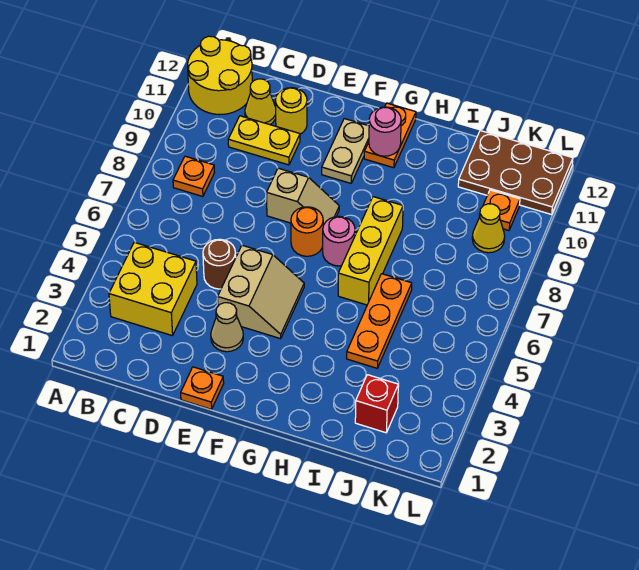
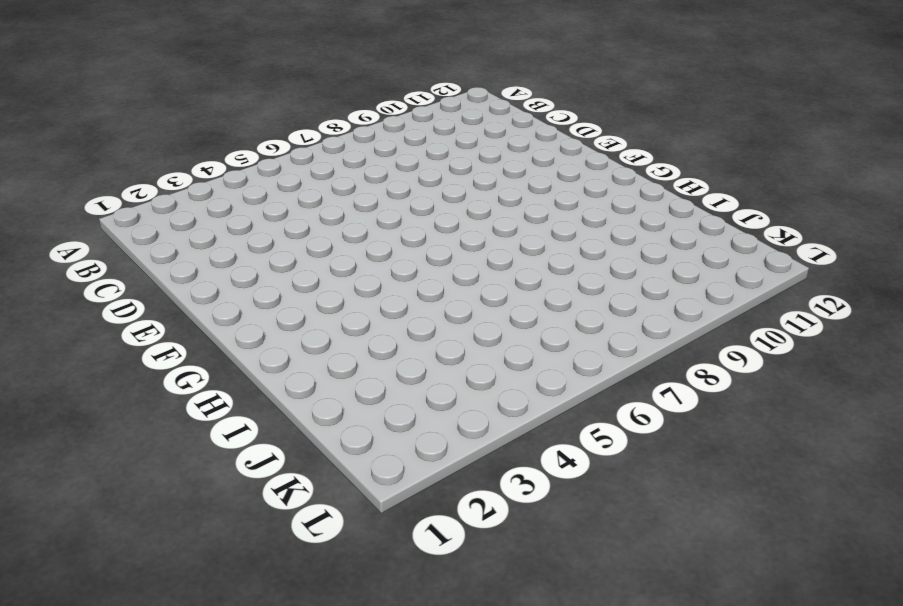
none -> yellow 2x2 round brick [188,36,252,115]
none -> yellow 2x2 brick [109,242,197,336]
none -> orange 1x1 plate [173,156,214,197]

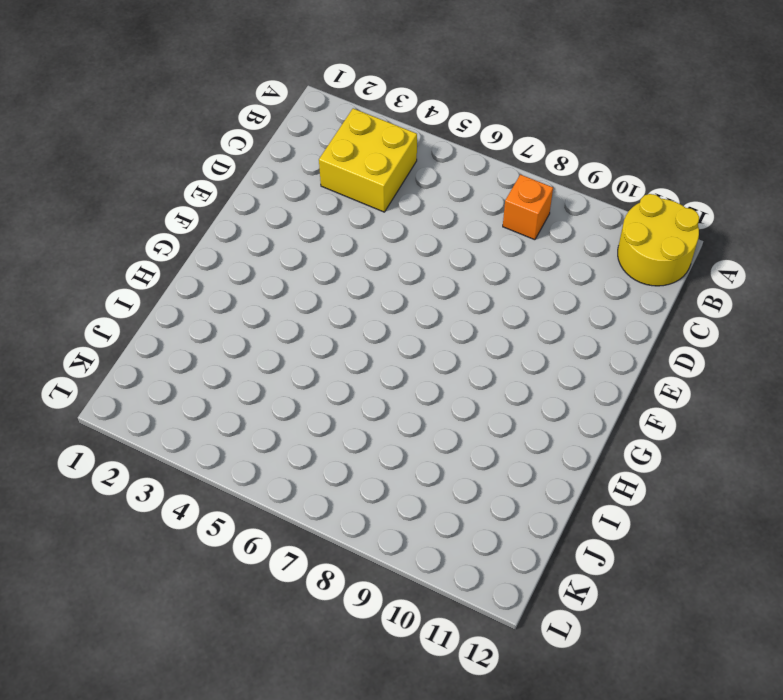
orange 1x1 brick [503,175,553,240] -> orange 1x1 plate [173,156,214,197]
none -> yellow 1x2 plate [228,116,300,165]
none -> yellow 1x1 cone [245,79,276,125]
none -> brown 1x1 round brick [203,239,236,289]

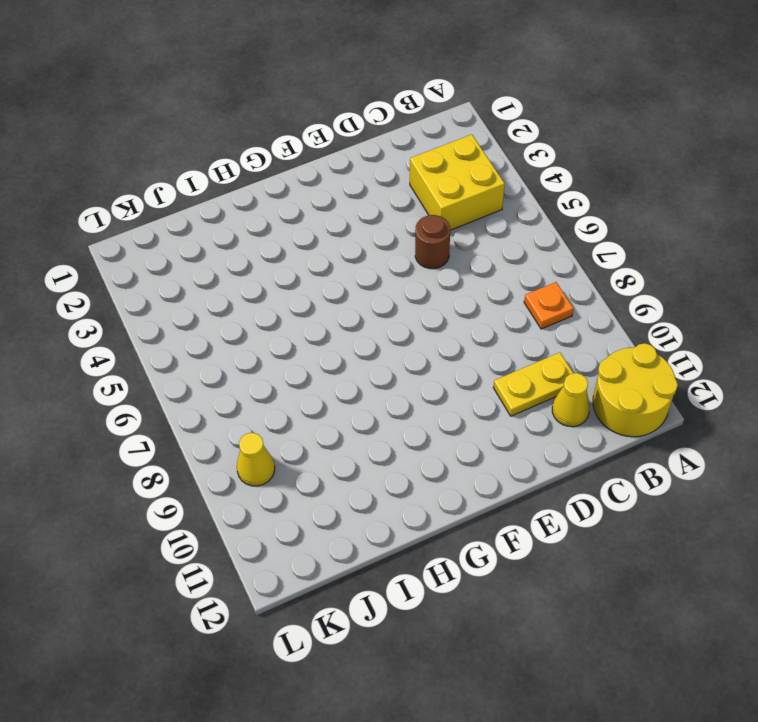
none -> yellow 1x1 round brick [275,88,307,134]
none -> orange 1x1 plate [181,367,224,409]
none -> tan 1x1 cone [211,303,243,352]

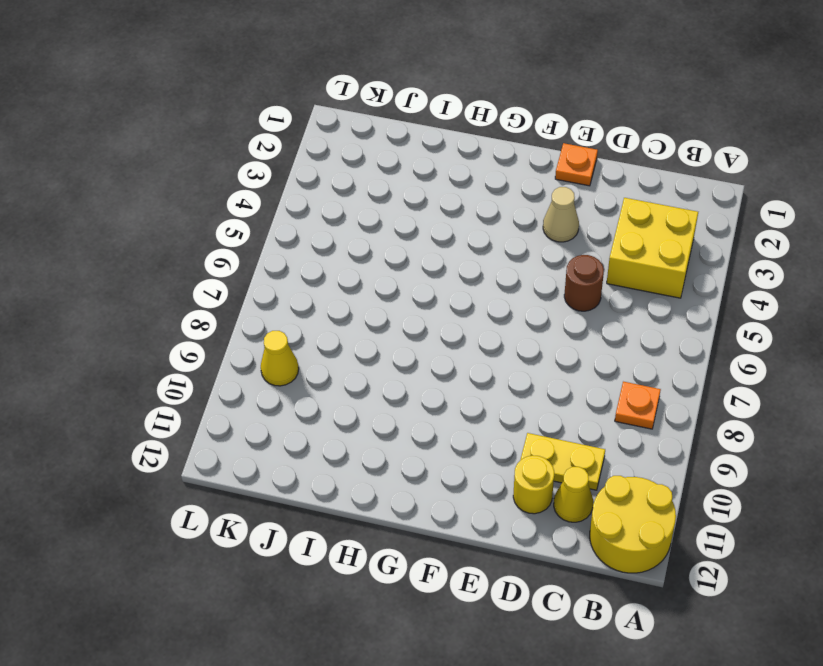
none -> tan 2x2 slope [218,245,304,339]
none -> tan 1x2 slope [267,168,339,225]
none -> orange 1x1 round brick [291,207,323,256]

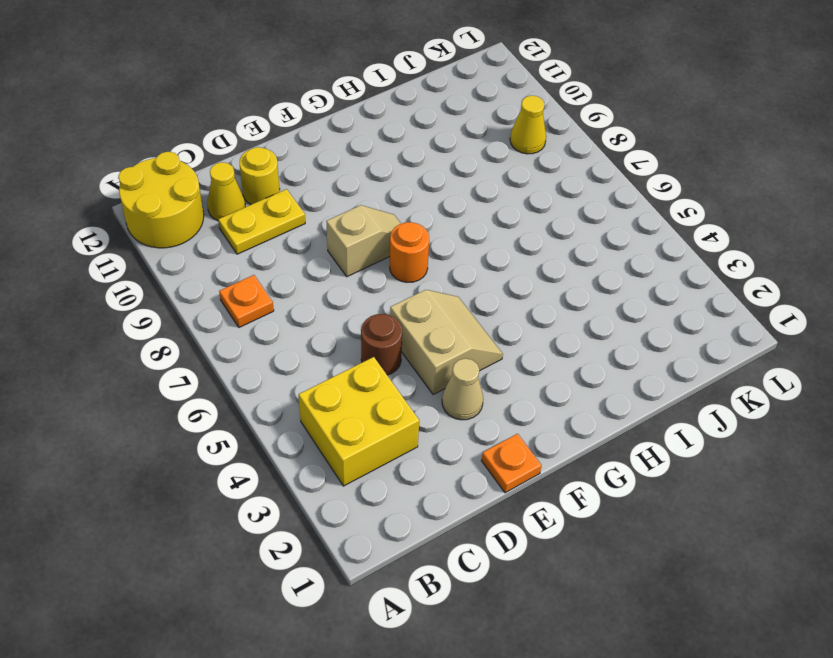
none -> tan 1x2 plate [322,119,369,183]
none -> pink 1x1 round brick [323,216,355,266]
none -> orange 1x2 plate [364,103,416,168]

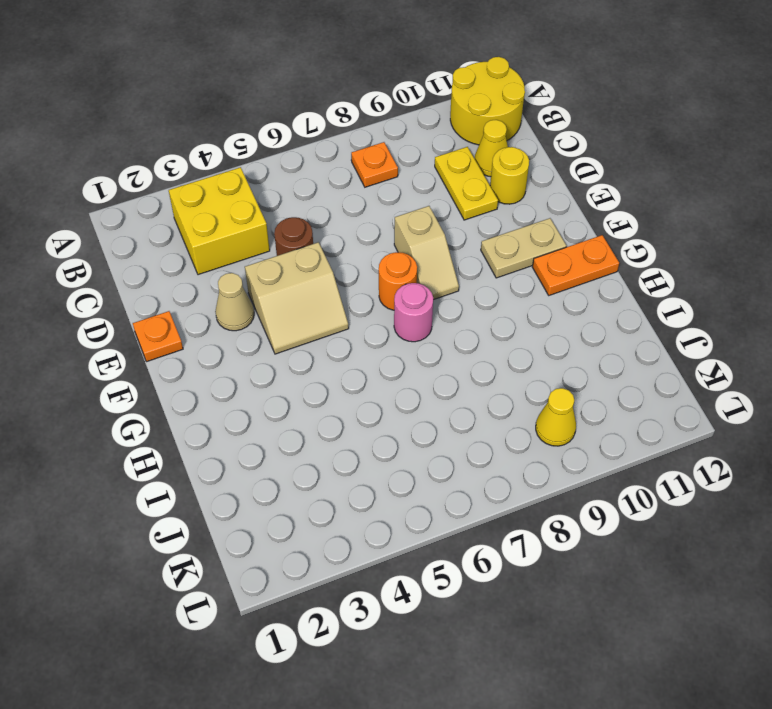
none -> yellow 1x3 brick [338,197,403,305]
none -> orange 1x3 plate [347,274,412,368]
none -> red 1x1 brick [355,375,398,433]

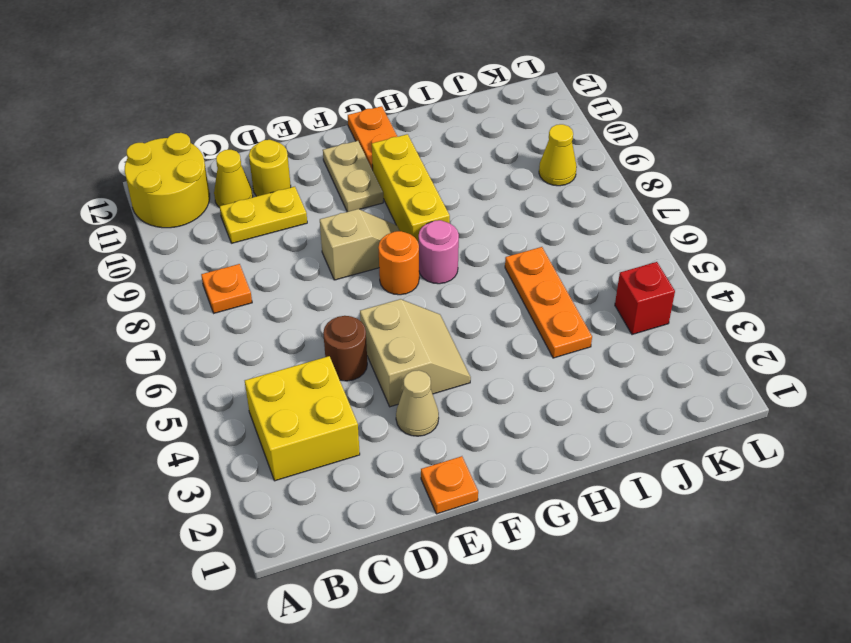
yellow 1x3 brick [372,134,450,244] -> yellow 1x3 brick moved to [338,197,403,305]
red 1x1 brick [615,262,675,335] -> red 1x1 brick moved to [355,375,398,433]
none -> brown 2x3 plate [458,131,573,214]
none -> orange 1x1 plate [479,190,520,230]
none -> pink 1x1 round brick [369,107,401,156]

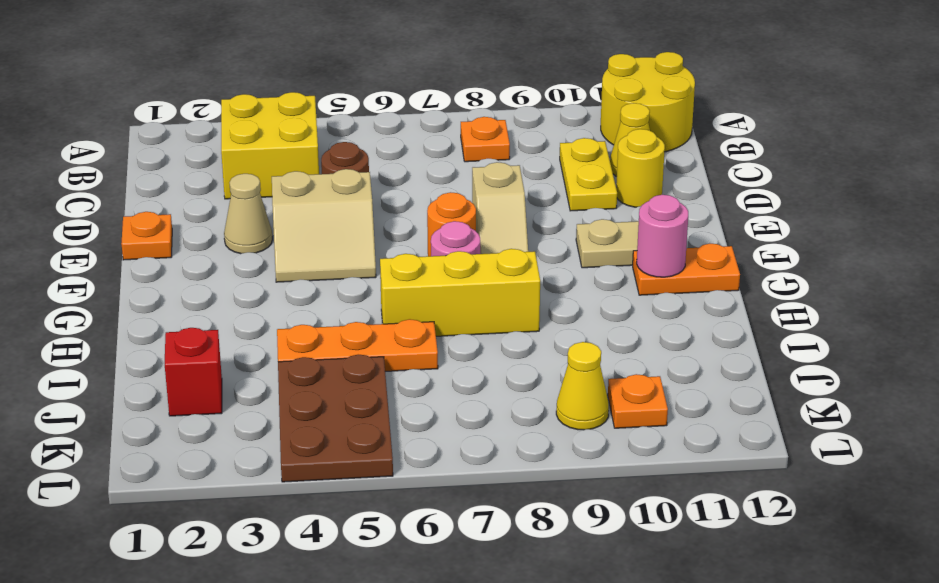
brown 2x3 plate [278,355,393,482] -> brown 2x3 plate moved to [458,131,573,214]

